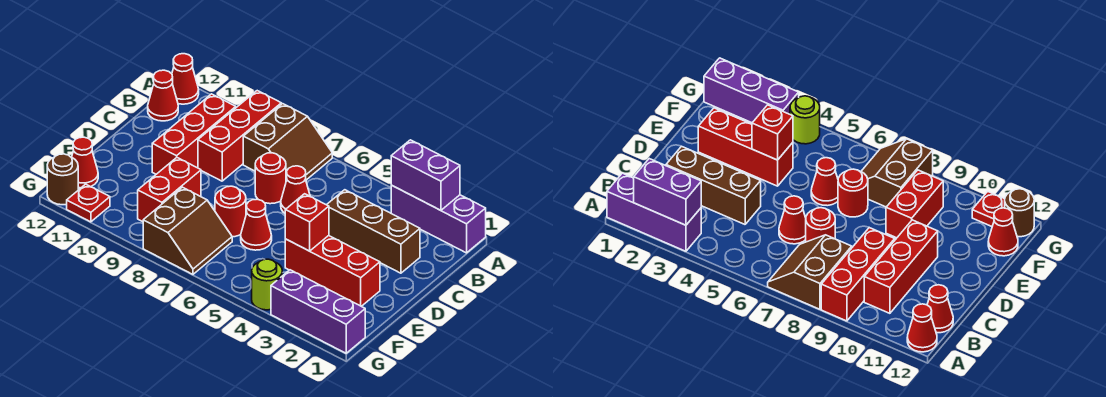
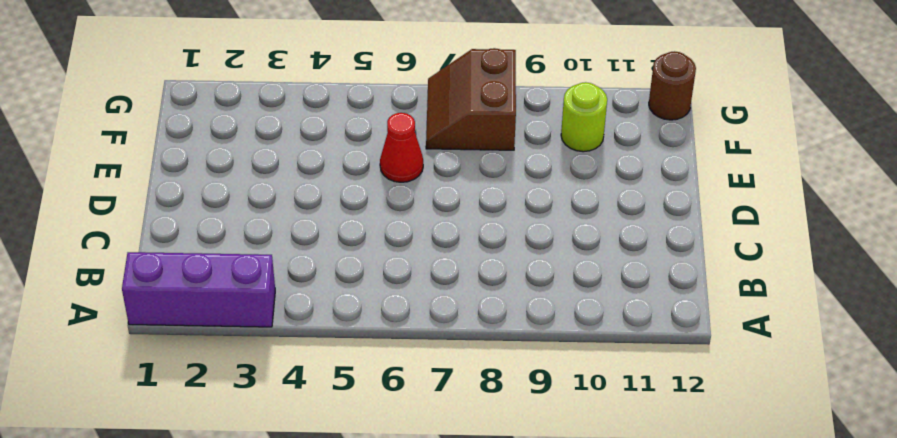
lime 1x1 round brick [561,82,607,152] -> lime 1x1 round brick moved to [252,259,282,310]
none -> brown 2x2 slope [243,104,332,181]
none -> red 1x3 brick [198,91,281,181]
none -> red 1x1 cone [172,54,199,104]

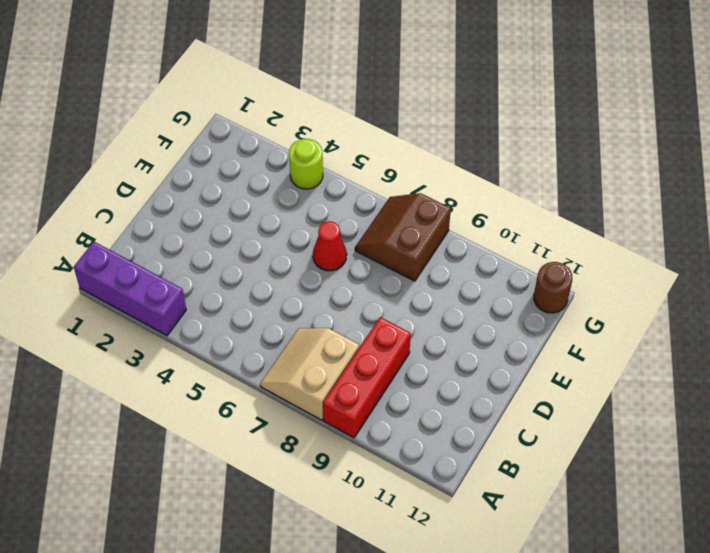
tan 2x2 slope [260,328,359,420] -> brown 2x2 slope [243,104,332,181]
none -> red 1x1 cone [172,54,199,104]
none -> red 1x3 brick [152,94,236,174]
none -> red 1x1 cone [148,70,178,121]

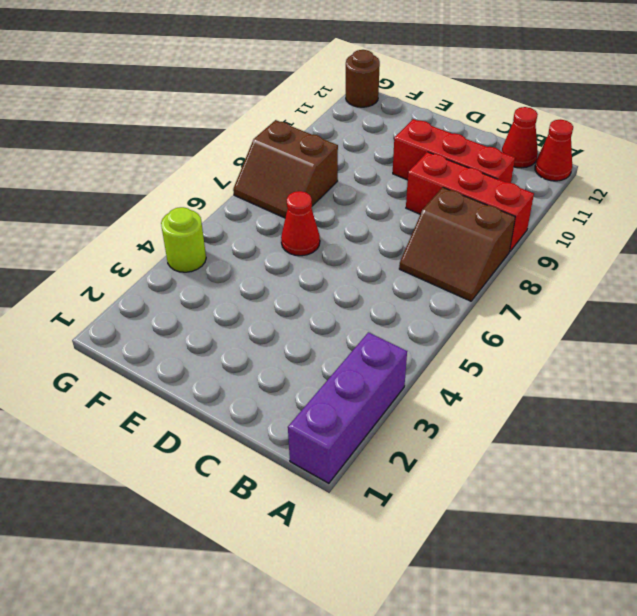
none -> brown 1x3 brick [327,190,420,273]
none -> red 1x1 cone [281,166,310,213]
none -> red 1x1 round brick [255,153,286,204]

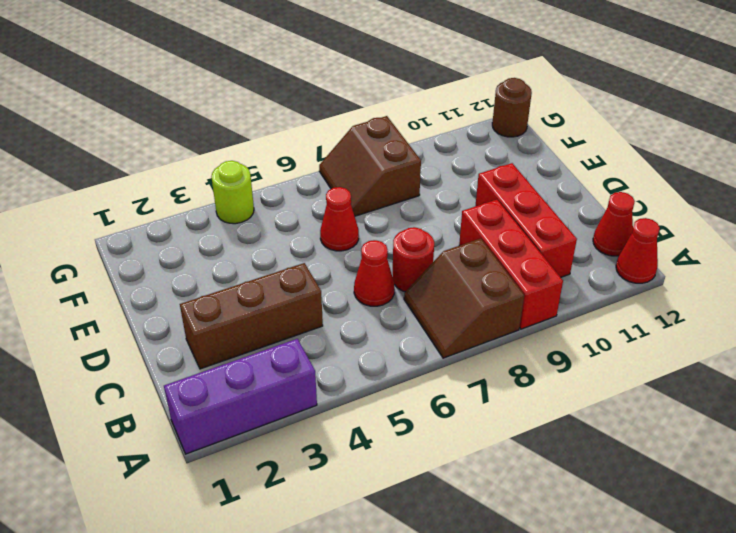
none -> red 1x3 brick [285,236,380,306]
none -> red 1x1 round brick [215,186,246,237]
none -> red 1x2 brick [138,158,201,222]

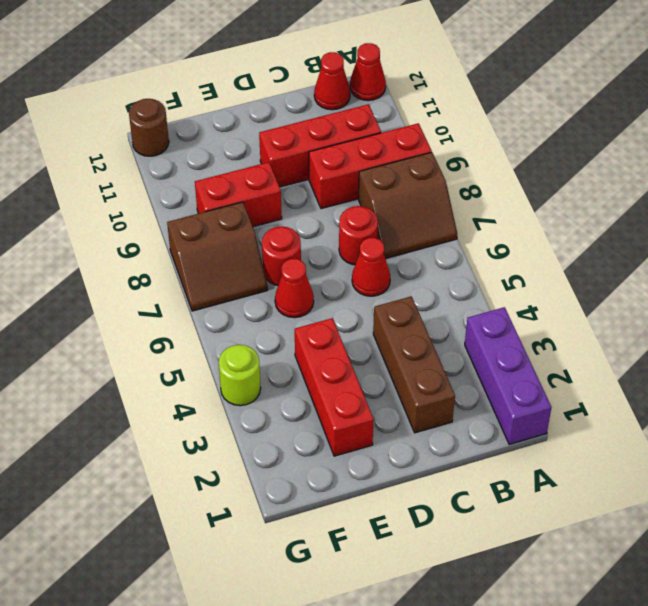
none -> red 1x1 cone [72,137,98,188]
none -> purple 1x3 brick [271,270,365,353]
none -> red 1x1 plate [67,184,110,222]

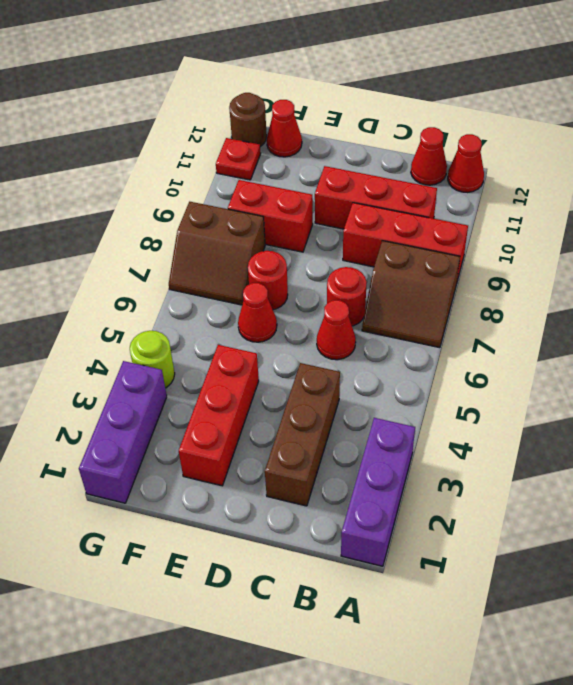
none -> purple 1x2 brick [391,140,460,210]
none -> red 1x1 brick [285,194,329,251]

